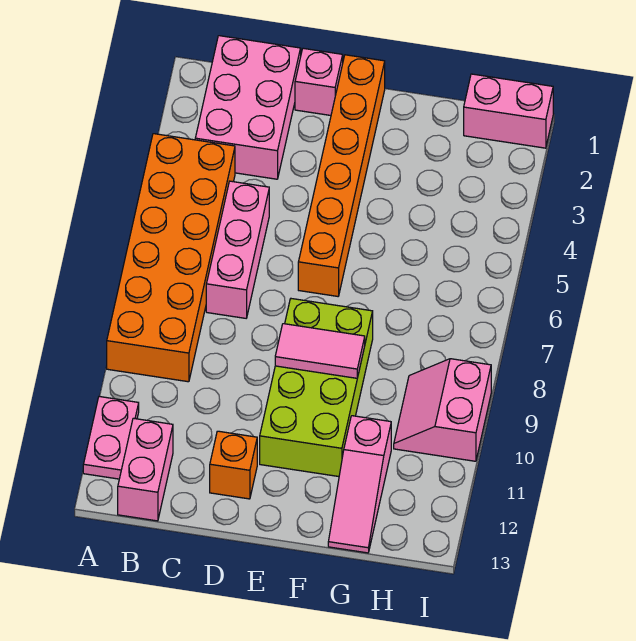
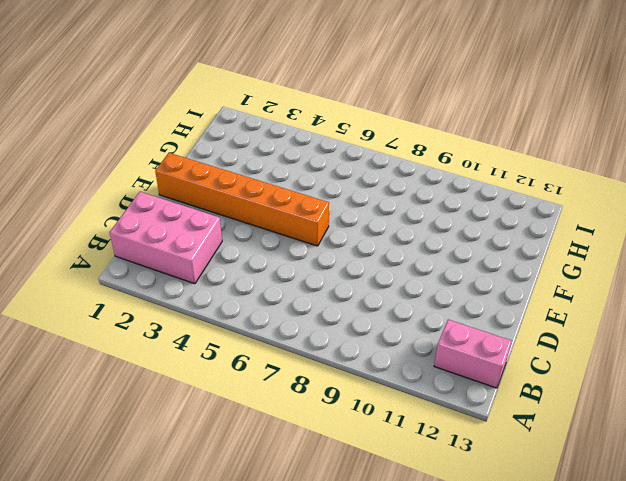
none -> orange 2x6 brick [107,134,235,382]
none -> pink 1x2 plate [83,396,139,479]
none -> pink 1x3 brick [206,181,269,318]

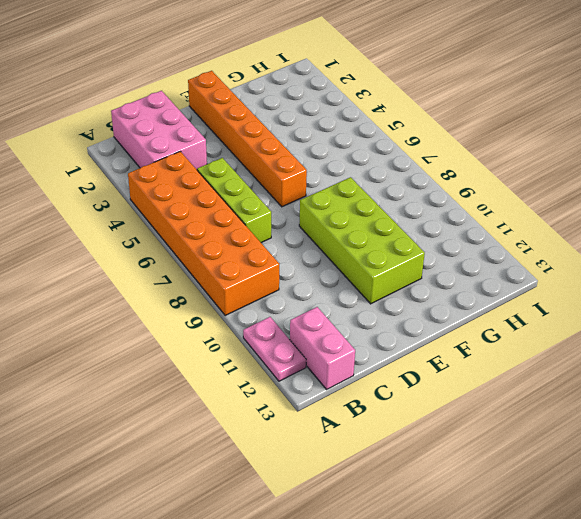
lime 1x3 brick [197,158,271,243] -> pink 1x3 brick [206,181,269,318]
none -> pink 1x1 brick [295,48,343,115]
none -> orange 1x1 brick [210,431,257,499]
none -> pink 1x3 slope [328,416,391,553]

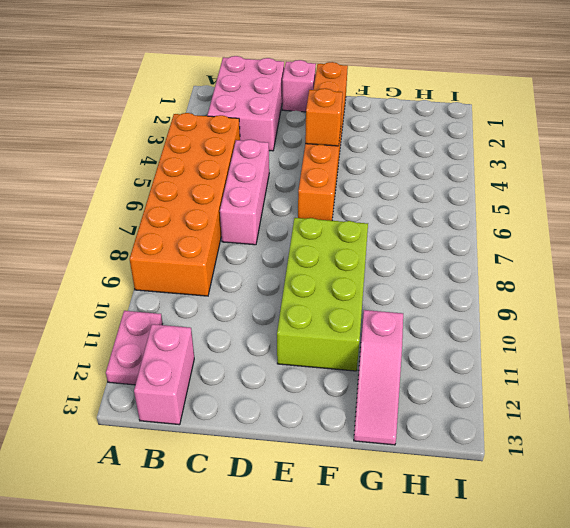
orange 1x1 brick [305,88,343,146] -> orange 1x1 brick moved to [210,431,257,499]
none -> pink 1x2 brick [464,74,553,148]
none -> pink 2x2 slope [394,359,491,461]
none -> pink 1x2 tile [275,324,365,378]

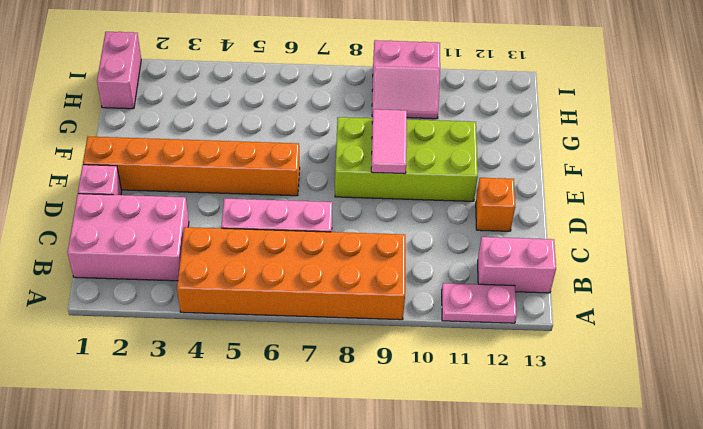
none -> pink 1x3 slope [328,416,391,553]

